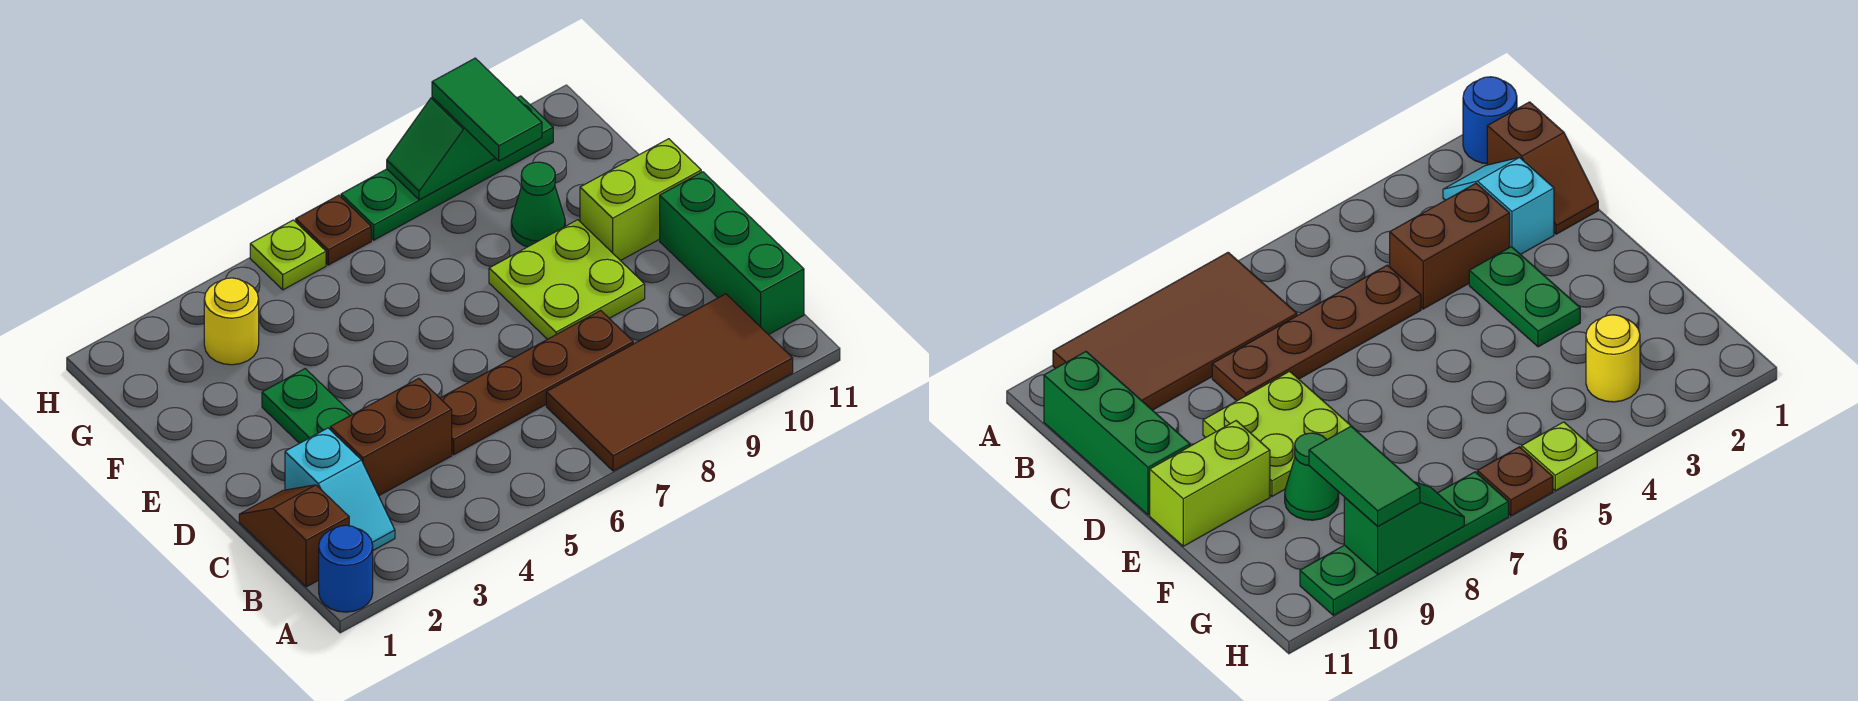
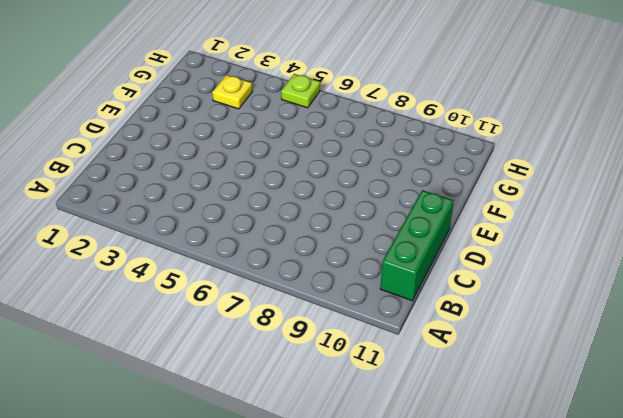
yellow 1x1 plate [212,75,252,109] -> yellow 1x1 round brick [204,278,259,365]
none -> blue 1x1 round brick [319,525,373,612]
none -> brown 2x4 tile [546,294,793,471]
none -> brown 1x2 slope [239,485,349,587]

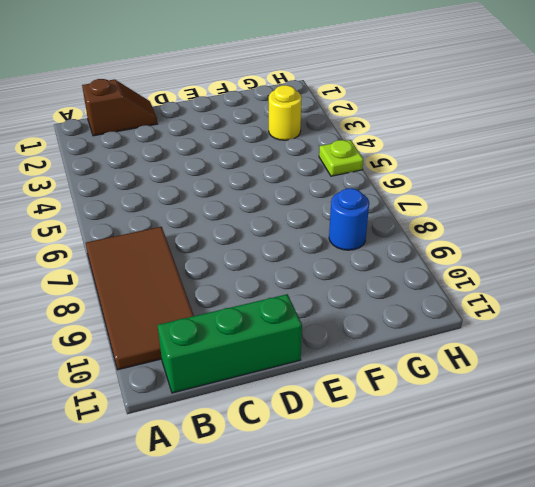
blue 1x1 round brick [329,188,369,250] -> blue 1x1 round brick moved to [319,525,373,612]
none -> cyan 1x2 slope [285,428,395,550]
none -> brown 1x2 brick [330,378,452,496]
none -> brown 1x4 plate [440,310,633,455]

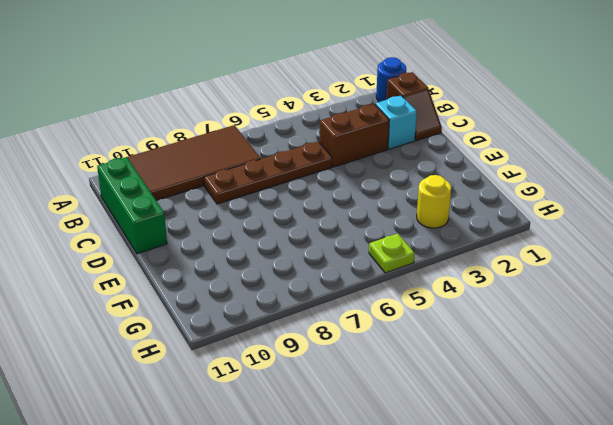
none -> green 1x2 plate [262,369,353,443]
none -> lime 2x2 plate [489,220,645,339]
none -> lime 1x2 brick [580,139,701,261]

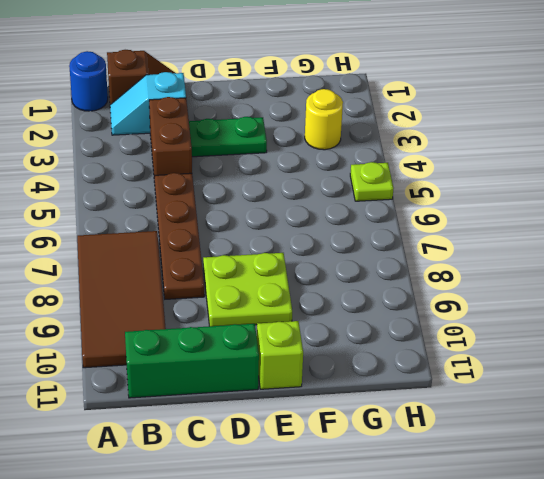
lime 1x1 brick [257,321,303,389] -> lime 1x2 brick [580,139,701,261]
none -> green 1x1 cone [511,162,565,247]
none -> brown 1x1 plate [296,195,371,265]
none -> green 1x4 plate [341,96,553,240]

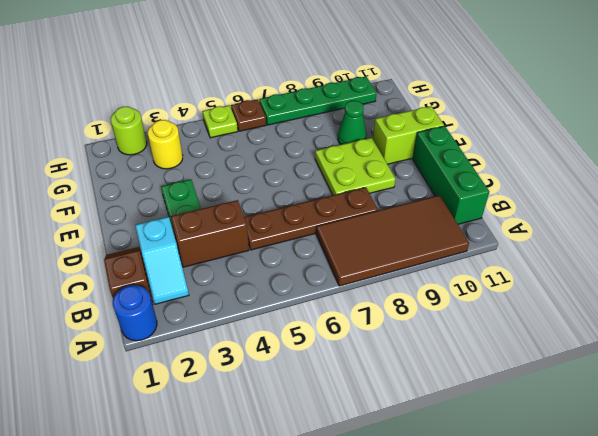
lime 1x1 round brick [111,106,147,155] -> none
none -> green 1x2 slope [387,97,495,200]
none -> green 1x2 tile [432,58,542,161]

